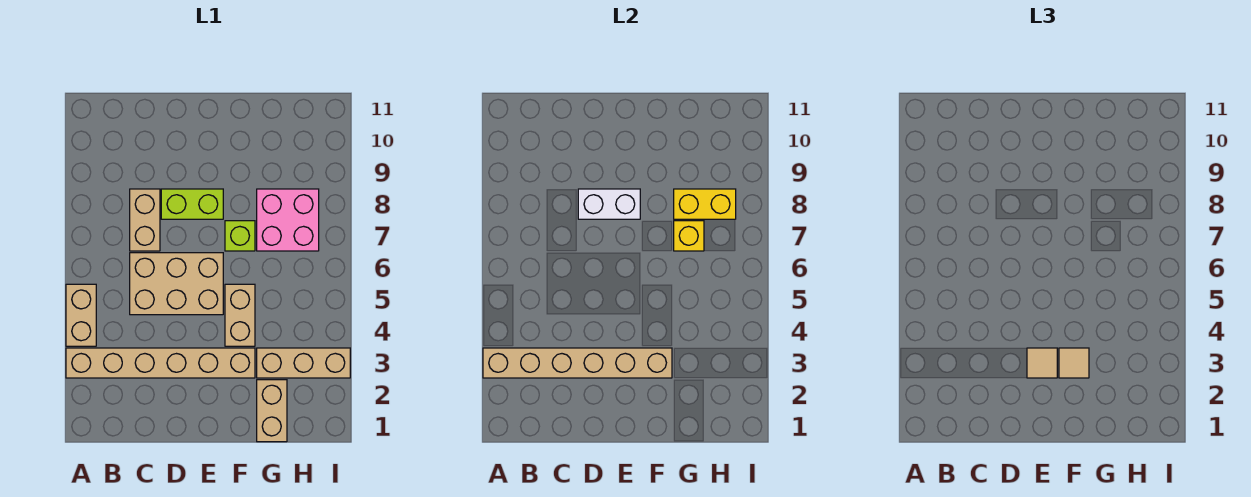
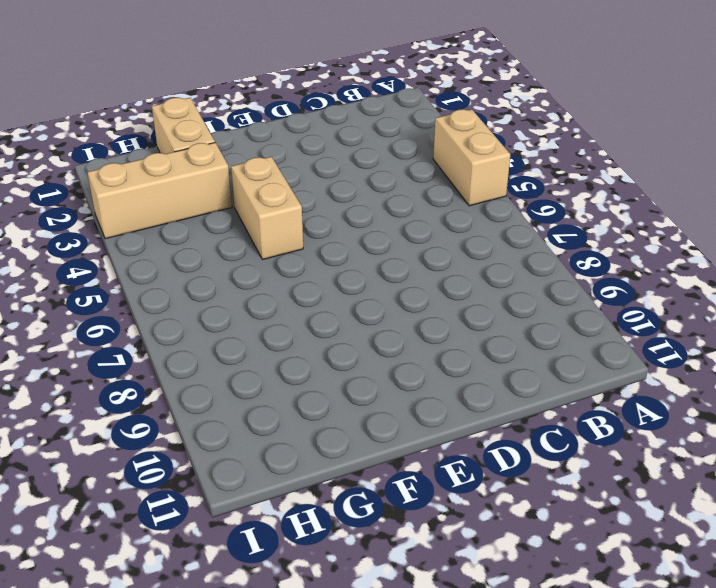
none -> tan 1x6 brick [66,348,255,378]
none -> tan 2x3 brick [130,253,223,315]
none -> tan 1x2 brick [130,189,160,251]

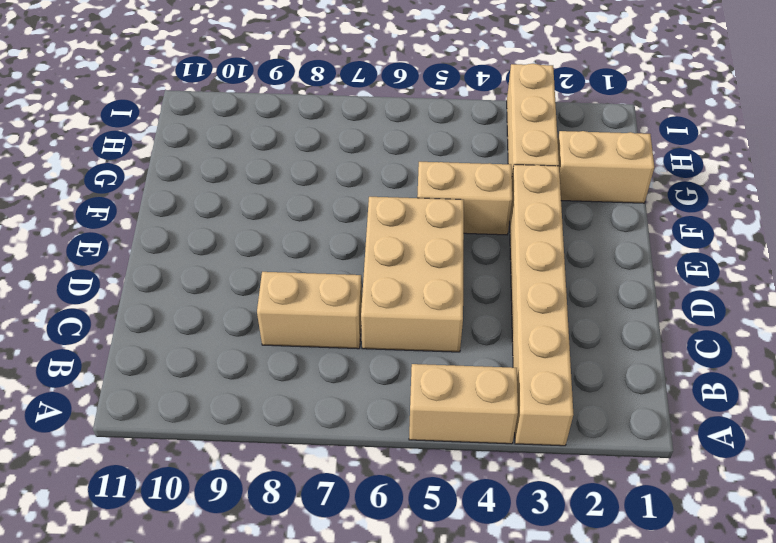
none -> lime 1x2 brick [161,189,223,219]
none -> lime 1x1 brick [225,221,255,251]
none -> pink 2x2 brick [257,189,319,251]

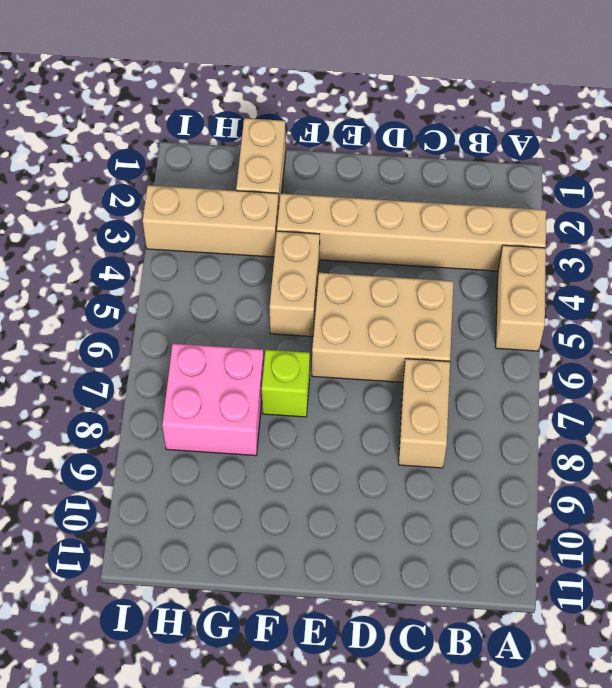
none -> lime 1x2 brick [161,189,223,219]
none -> tan 1x6 brick [483,348,672,378]
none -> white 1x2 brick [578,189,640,219]

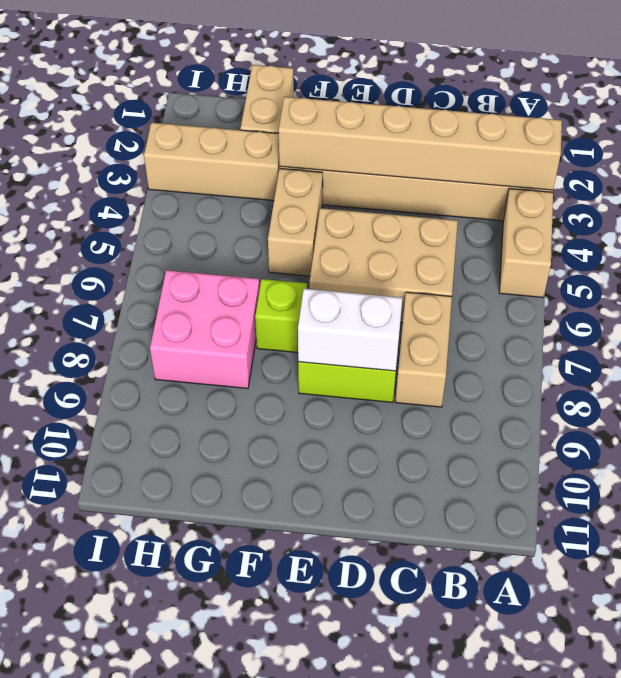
none -> yellow 1x1 brick [674,221,704,251]
none -> yellow 1x2 brick [674,189,736,219]
none -> tan 1x1 tile [1027,348,1057,378]

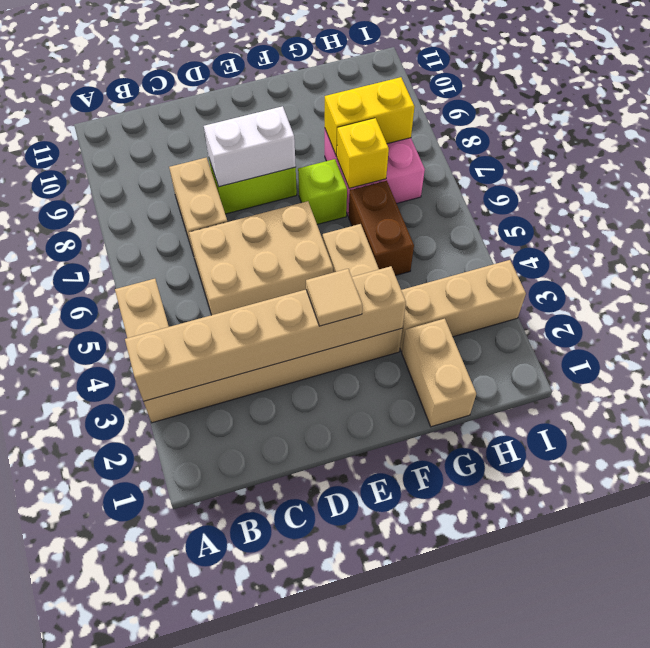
brown 1x2 brick [349,181,414,276] -> none
none -> tan 1x1 tile [1059,348,1089,378]

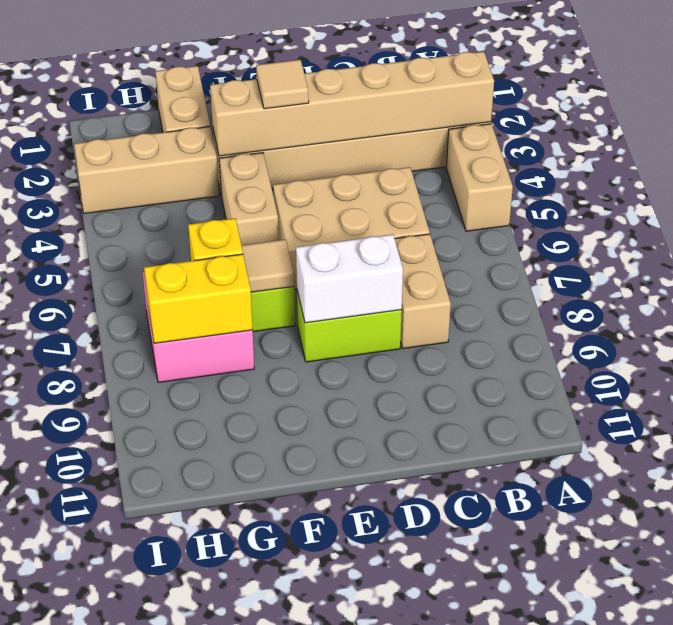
tan 1x1 tile [242,240,294,292] -> tan 1x1 tile moved to [1059,348,1089,378]

